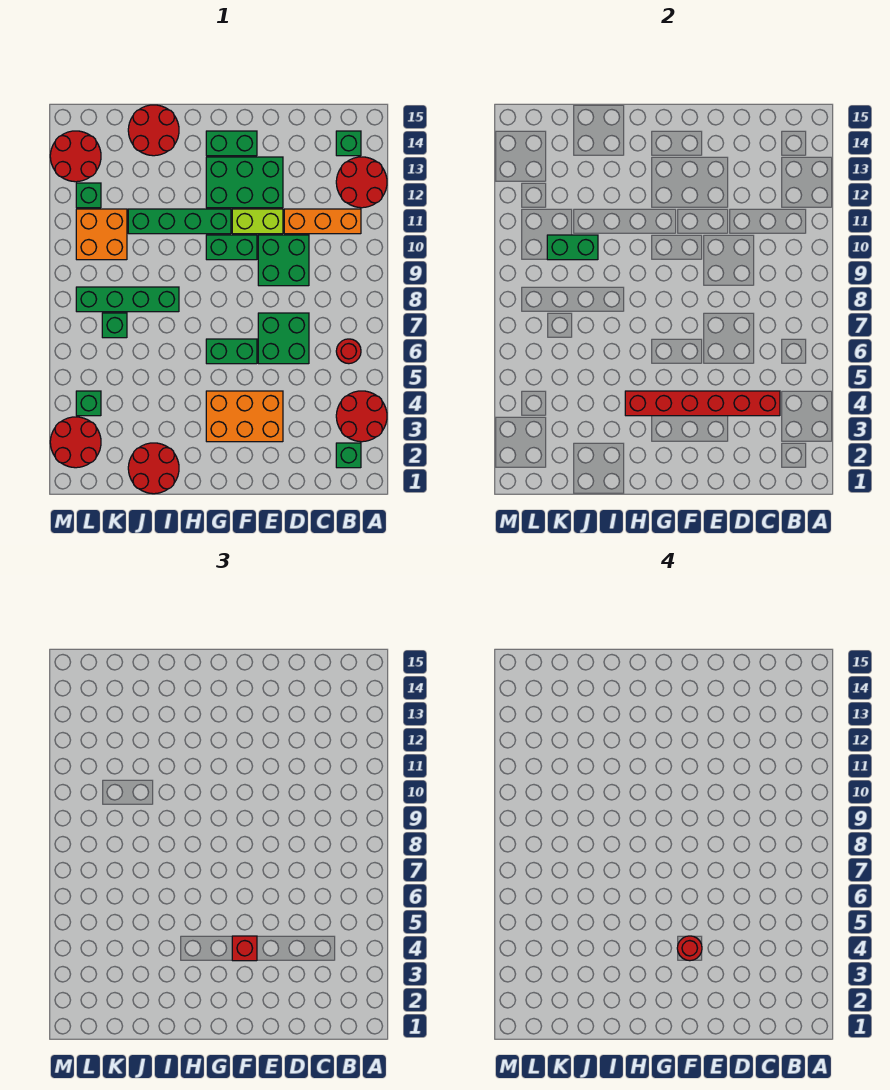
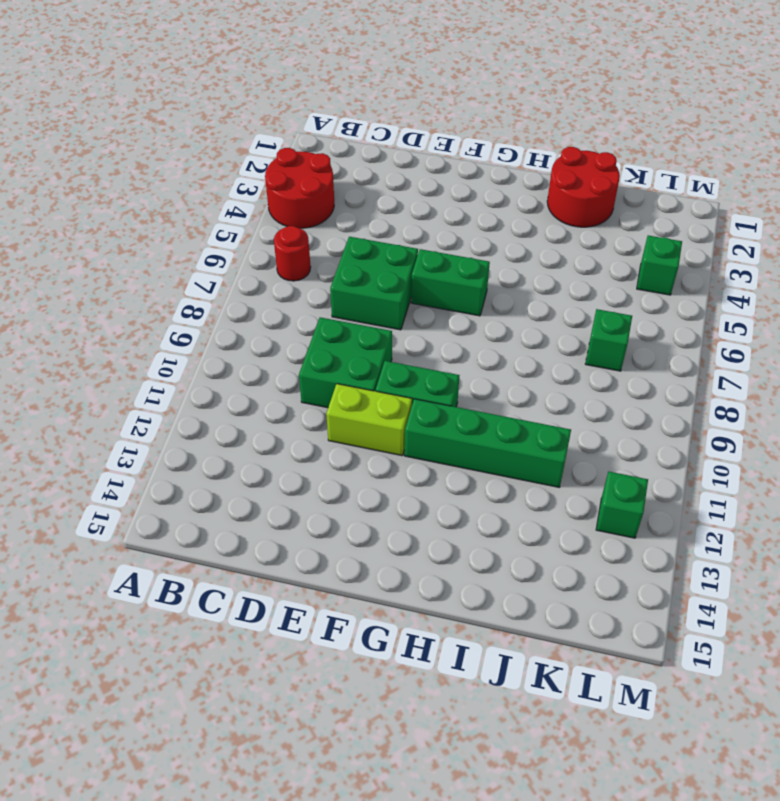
none -> red 2x2 round brick [336,157,387,208]
none -> green 1x1 brick [336,443,361,468]
none -> orange 1x3 brick [284,209,361,234]

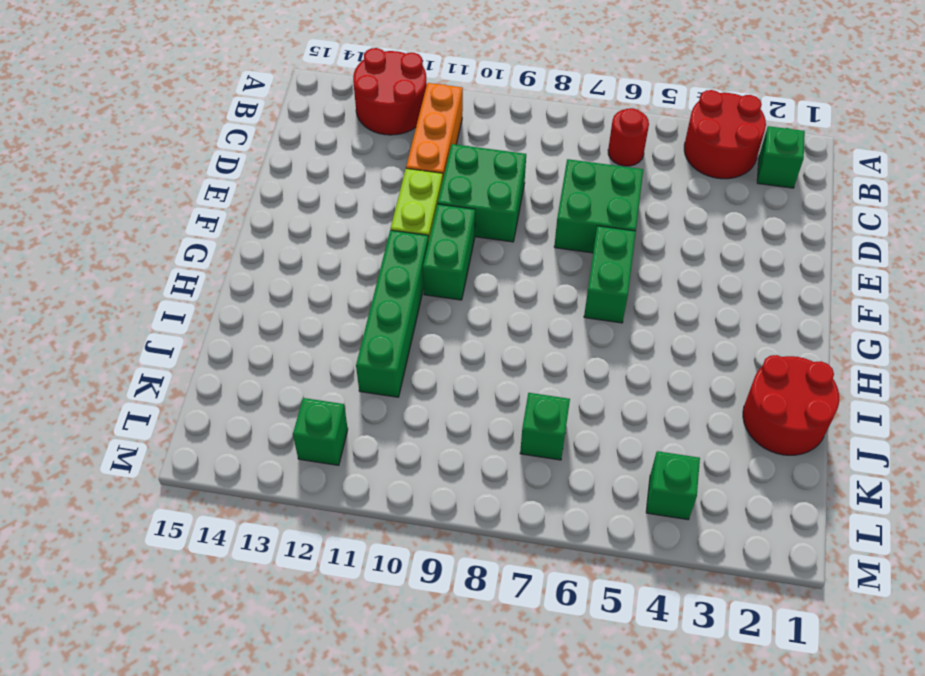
none -> green 1x1 brick [336,131,361,156]
none -> orange 2x3 brick [206,391,283,442]
none -> green 2x3 brick [206,157,283,208]

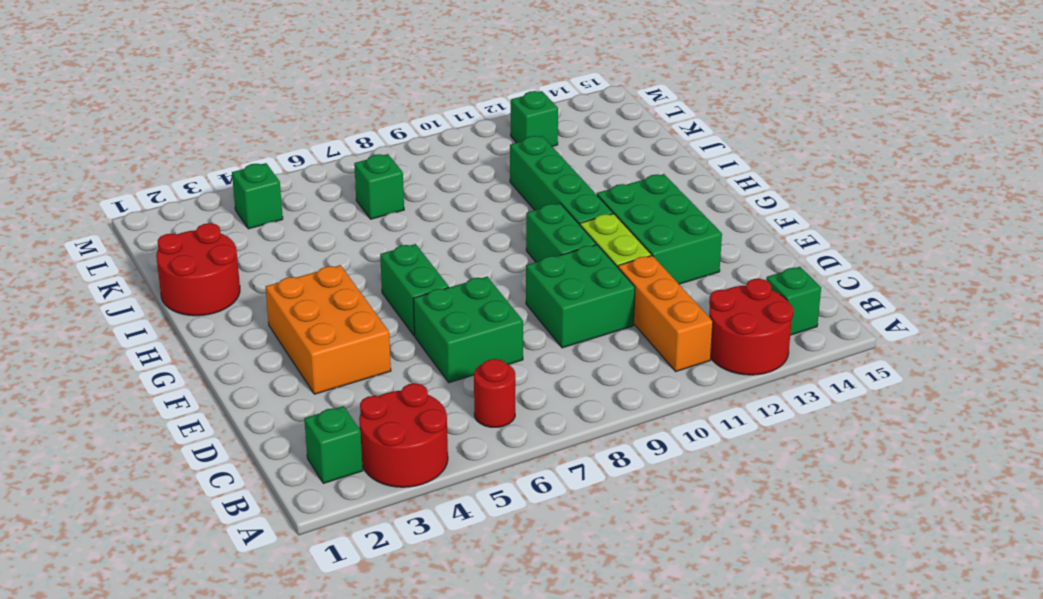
none -> green 1x2 brick [206,131,257,156]
none -> green 1x4 brick [76,287,179,312]
none -> red 2x2 round brick [128,105,179,156]

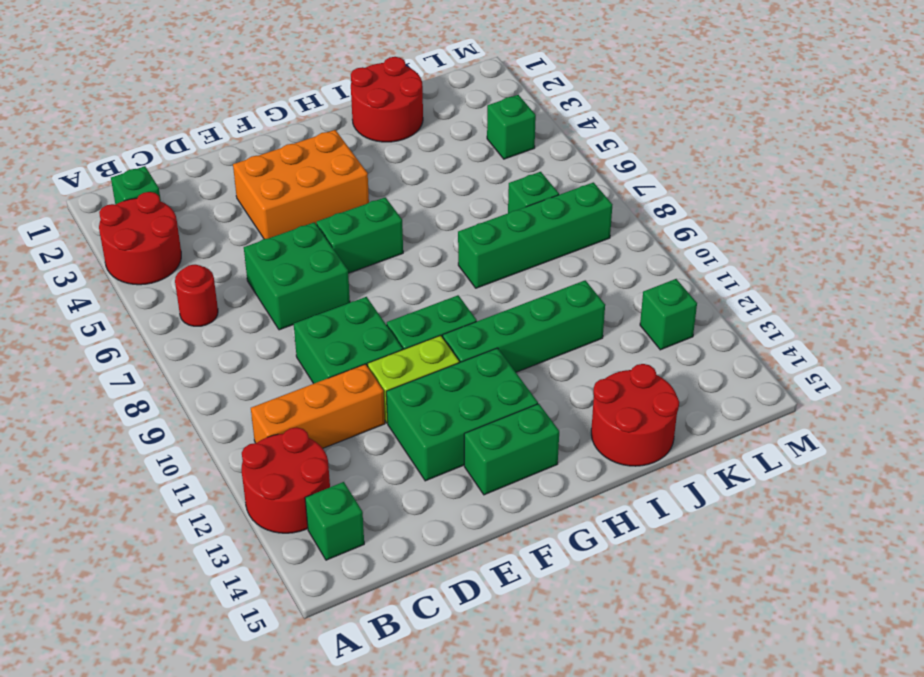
none -> orange 2x2 brick [76,209,127,260]
none -> red 2x2 round brick [50,417,101,468]
none -> red 2x2 round brick [50,131,101,182]

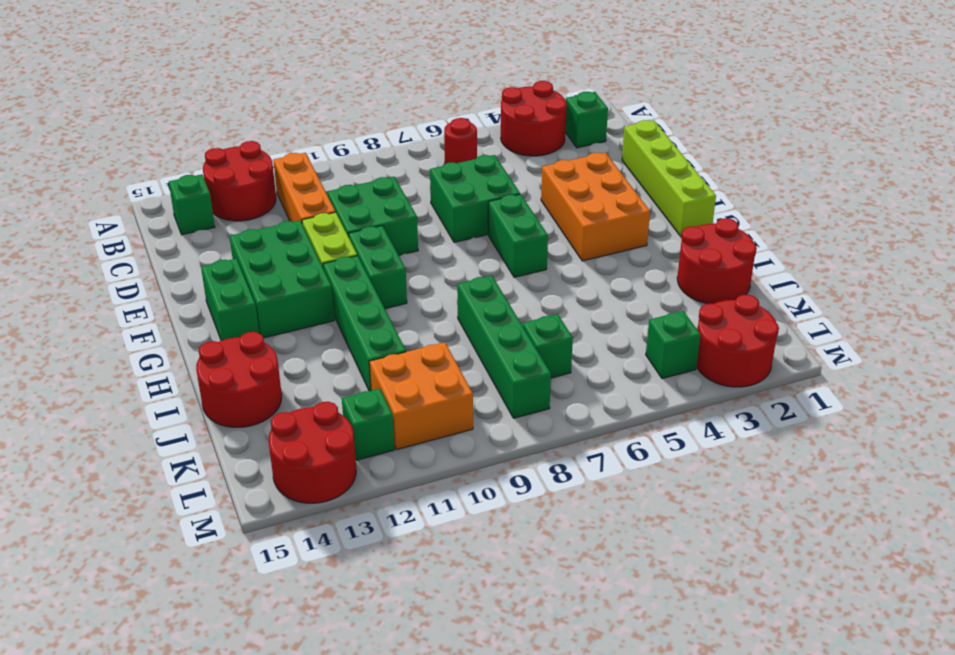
lime 1x4 brick [622,120,716,237] -> none
none -> red 1x6 brick [625,391,780,416]
none -> green 1x2 brick [547,235,598,260]
none -> red 1x1 brick [232,936,257,961]

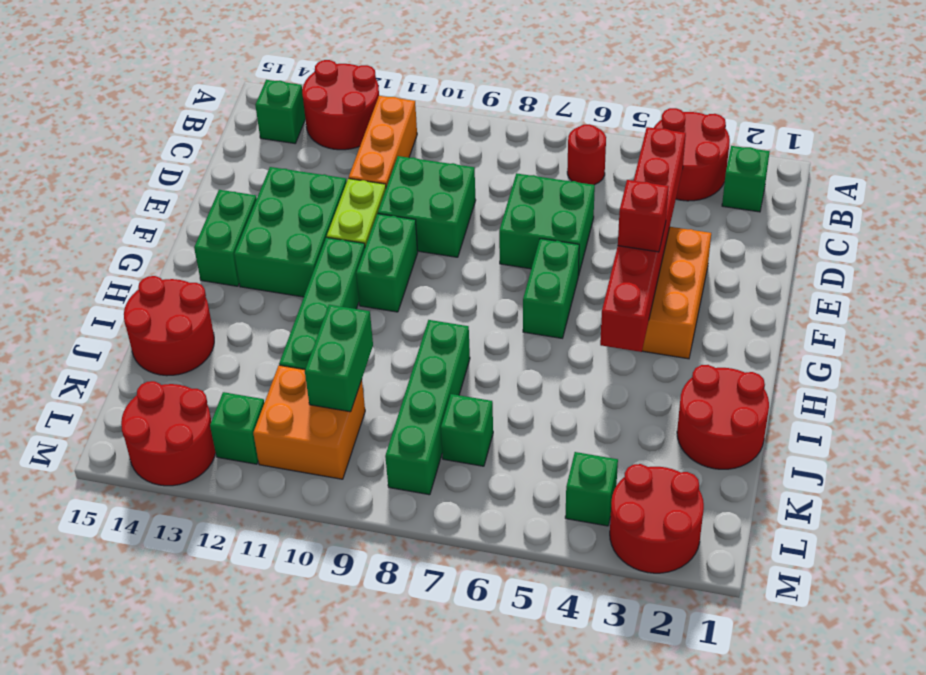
none -> red 1x1 round brick [677,936,702,961]

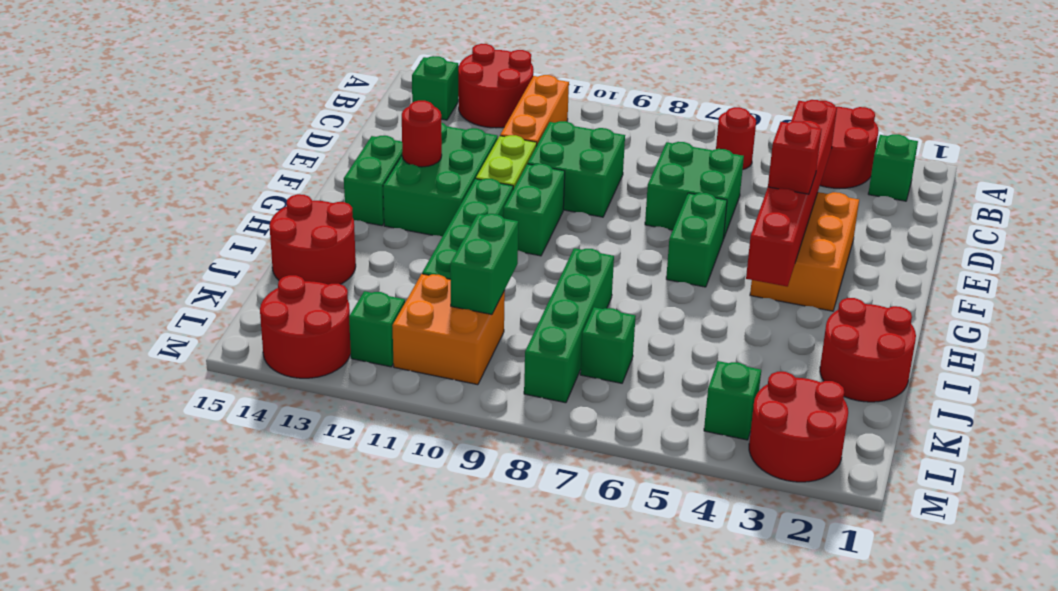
red 1x1 round brick [402,101,442,167] -> red 1x1 round brick moved to [677,936,702,961]

